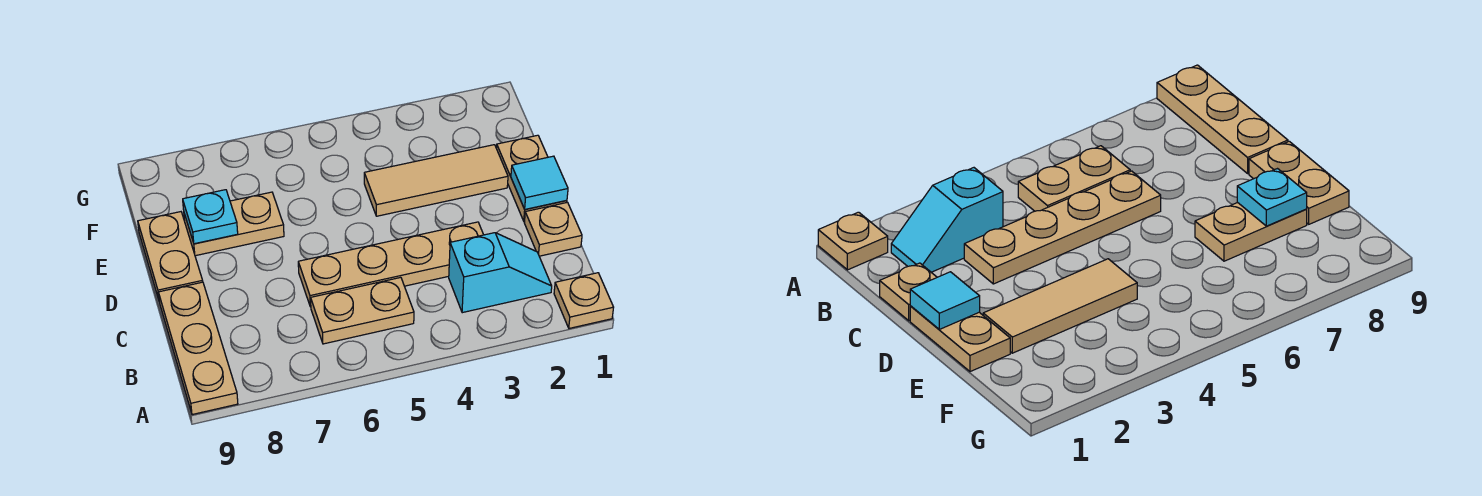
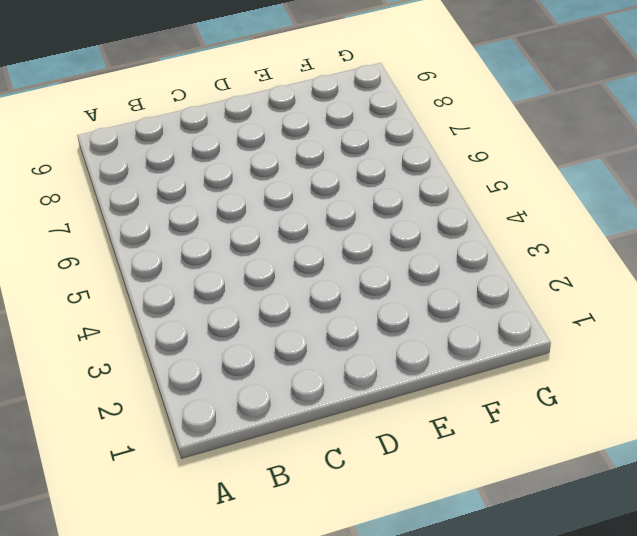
none -> tan 1x1 plate [554,273,614,328]
none -> tan 1x3 plate [158,282,238,415]
none -> cyan 1x2 slope [449,233,552,313]

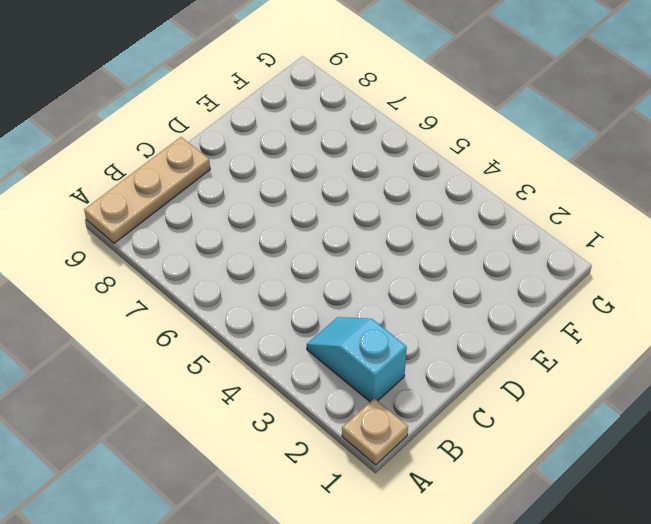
cyan 1x2 slope [307,317,407,402] -> cyan 1x2 slope turned to [449,233,552,313]
none -> tan 1x2 plate [311,277,414,344]
none -> tan 1x1 plate [524,202,582,256]
none -> tan 1x4 plate [298,222,483,307]

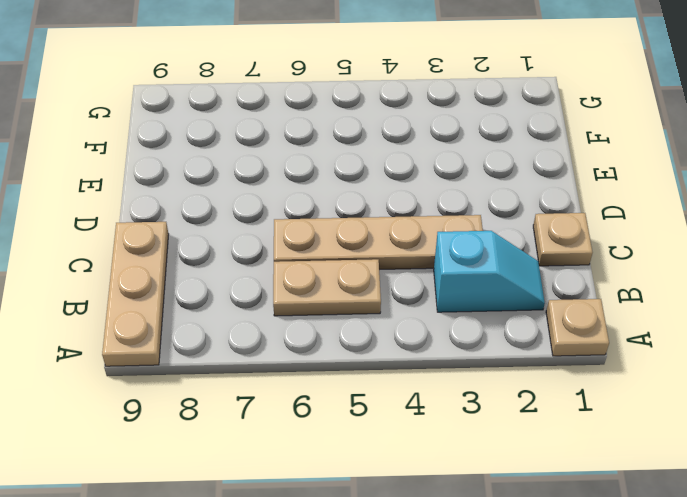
none -> tan 1x2 plate [497,135,567,221]
none -> tan 1x2 plate [138,212,203,299]
none -> tan 1x3 tile [364,145,508,216]

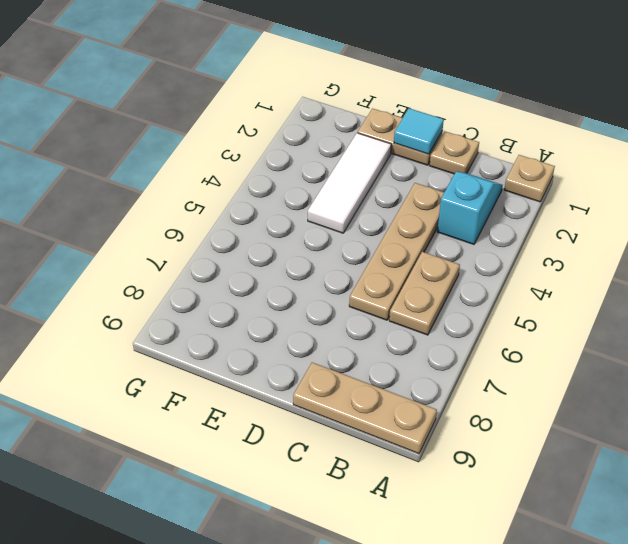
white 1x3 tile [308,133,391,233] -> tan 1x3 tile [364,145,508,216]
none -> tan 1x2 plate [138,212,203,299]
none -> tan 1x2 plate [184,192,284,256]
none -> cyan 1x1 plate [183,190,238,244]

